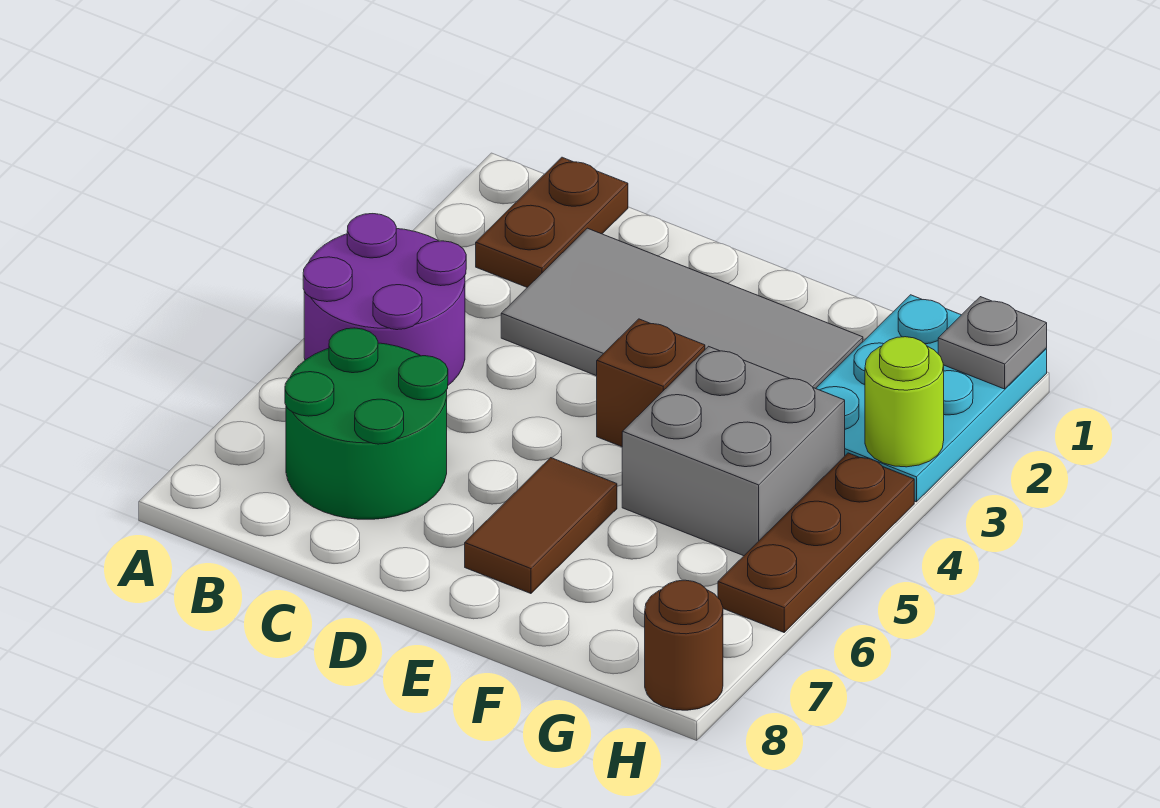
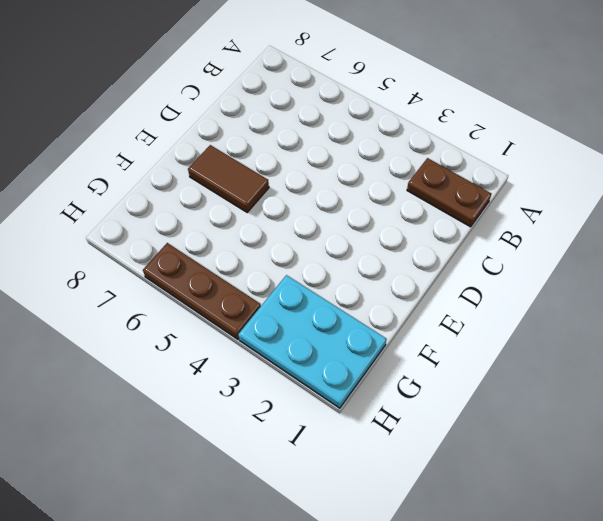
none -> purple 2x2 round brick [303,214,466,385]
none -> green 2x2 round brick [285,328,448,519]
none -> grey 2x4 tile [501,228,863,389]

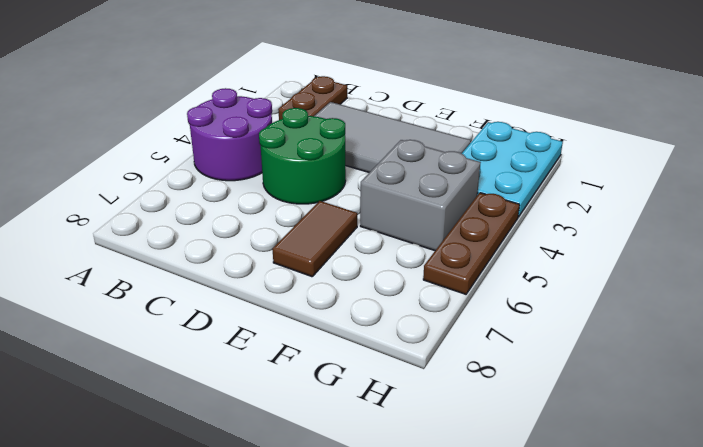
green 2x2 round brick [259,108,346,204] -> green 2x2 round brick moved to [285,328,448,519]
none -> brown 1x1 brick [597,319,705,447]
none -> brown 1x1 round brick [645,580,723,710]
none -> grey 1x1 plate [938,297,1047,389]

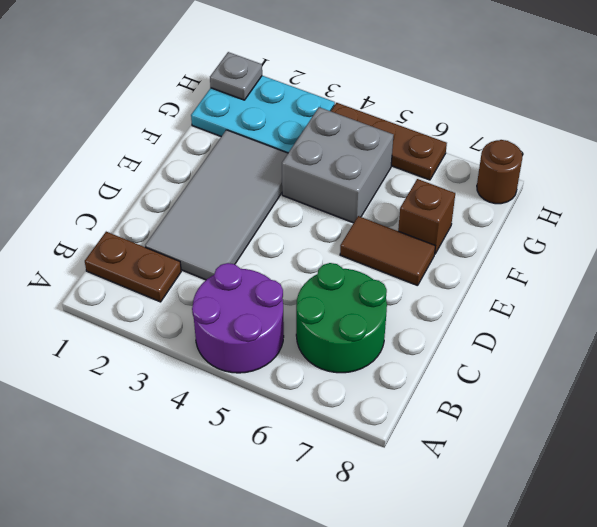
brown 1x1 brick [398,179,455,254] -> brown 1x1 brick moved to [597,319,705,447]
none -> lime 1x1 round brick [865,337,944,467]

